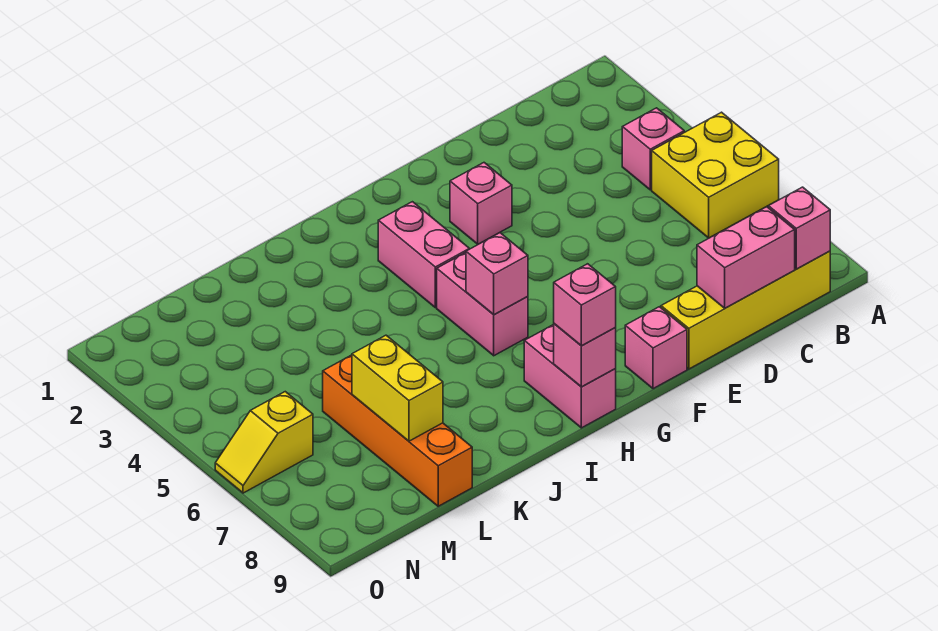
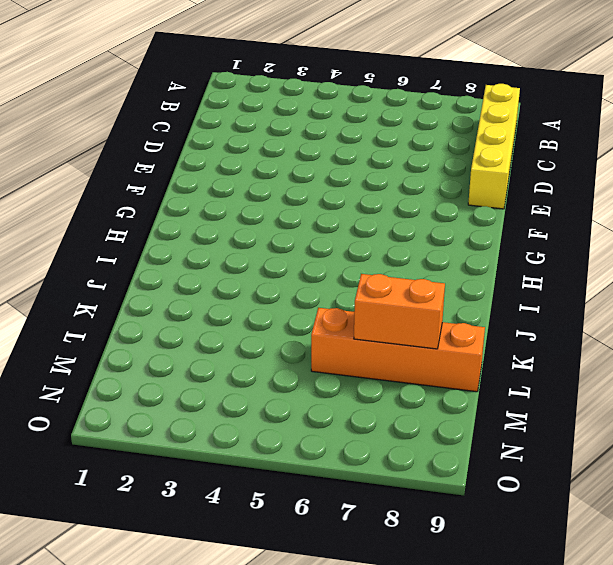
orange 1x2 brick [354,274,445,349] -> yellow 1x2 brick [352,335,443,441]
none -> yellow 2x2 brick [652,112,779,238]
none -> pink 1x1 brick [622,108,684,190]
none -> pink 1x1 brick [450,163,512,244]

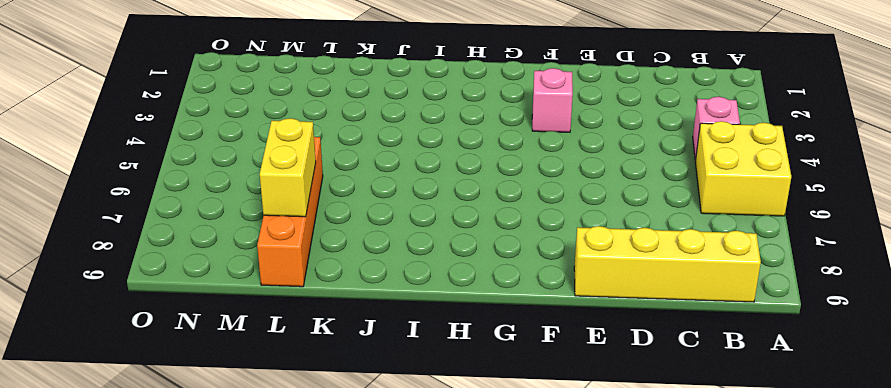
none -> pink 1x1 brick [625,307,687,389]
none -> pink 1x2 brick [378,202,469,308]
none -> pink 1x2 brick [437,253,528,356]

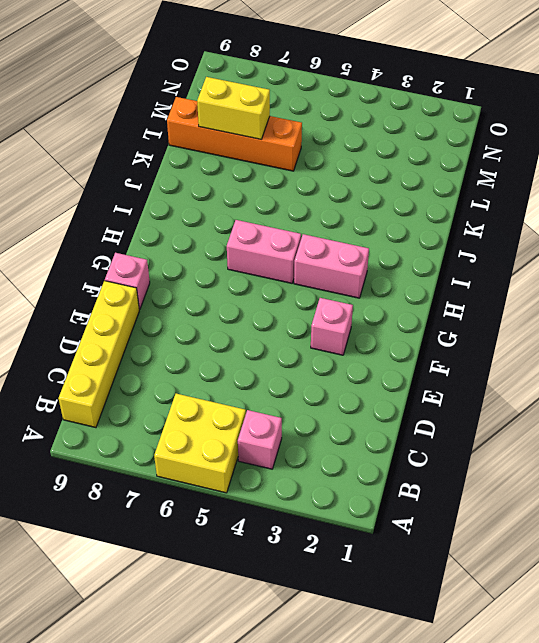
none -> pink 1x2 brick [524,325,616,428]
none -> yellow 1x2 slope [215,392,313,493]
none -> pink 1x1 brick [769,187,830,269]

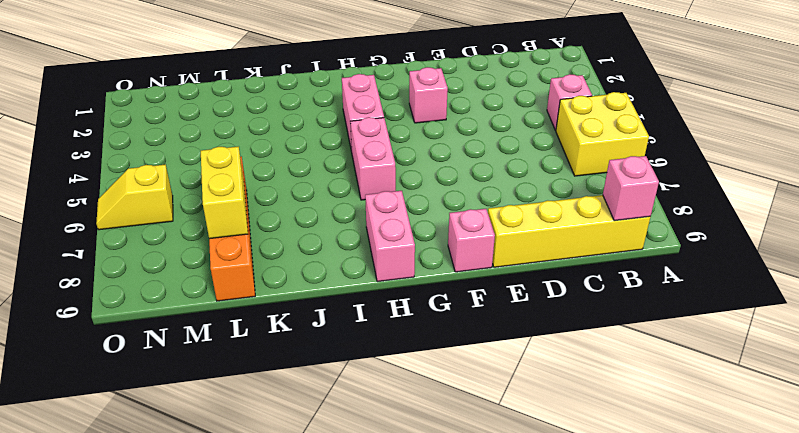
none -> pink 1x2 brick [697,207,795,308]
none -> pink 1x1 brick [466,233,528,315]
none -> pink 1x1 brick [554,324,616,387]

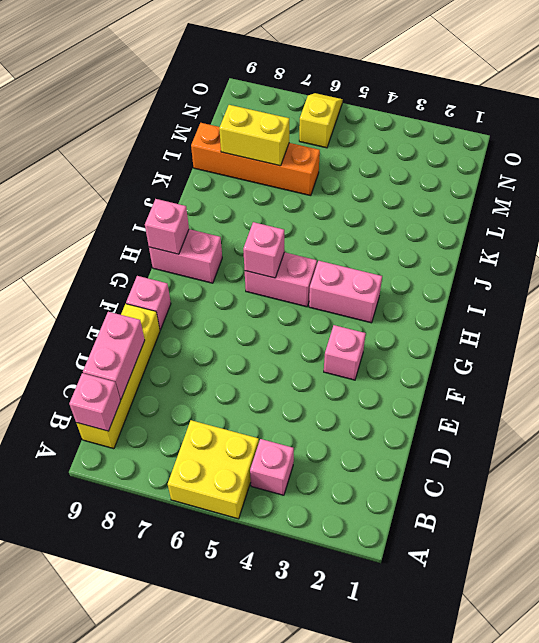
none -> pink 1x1 brick [554,264,616,346]

